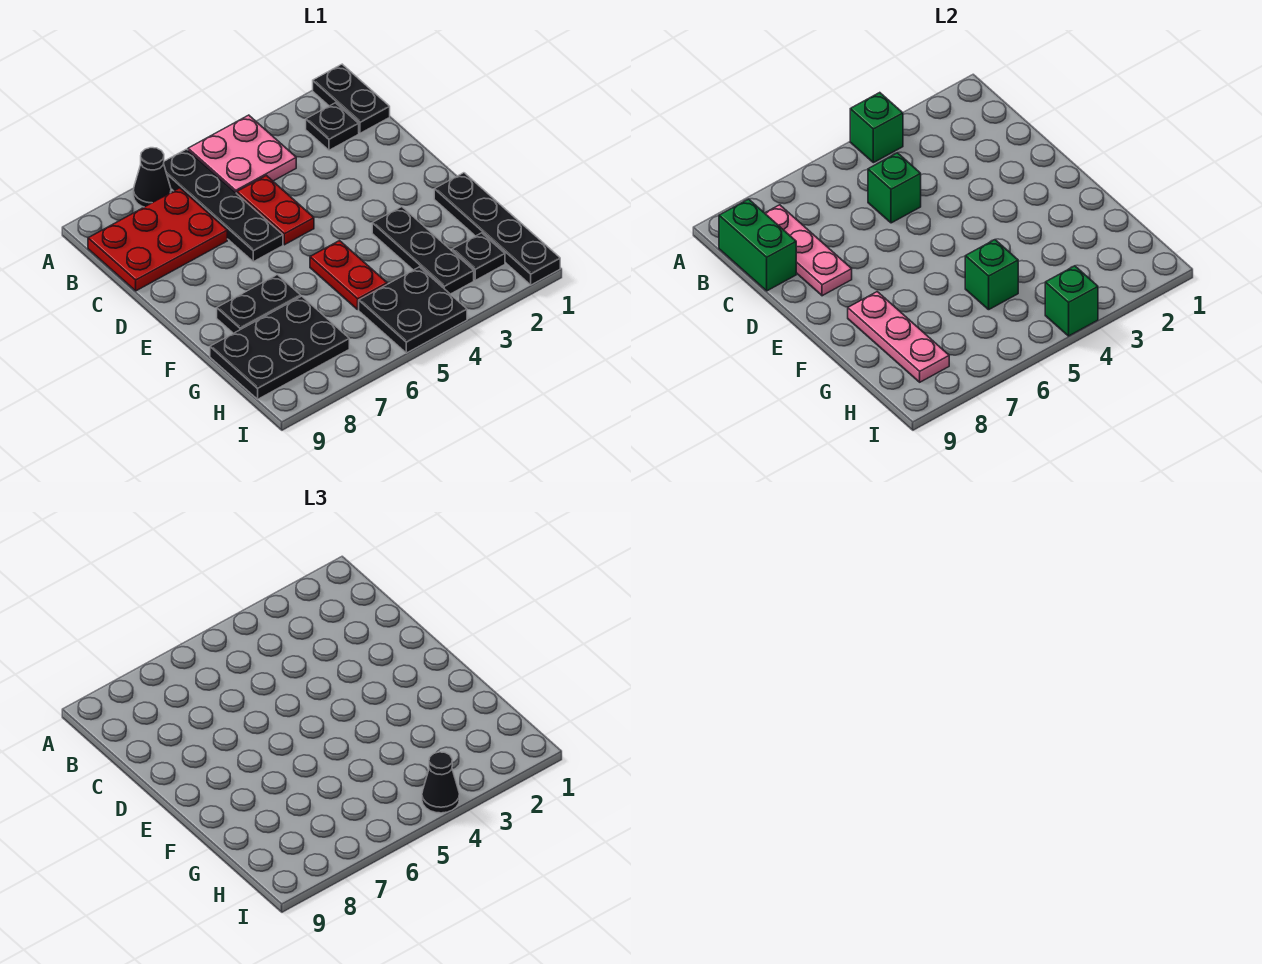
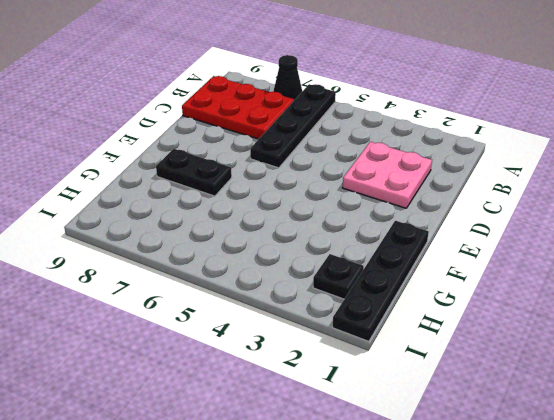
pink 2x2 plate [343,142,432,208] -> pink 2x2 plate moved to [188,115,296,193]
none -> black 1x2 plate [313,64,390,133]
none -> black 1x1 plate [306,103,359,150]
none -> red 1x2 plate [237,176,314,245]

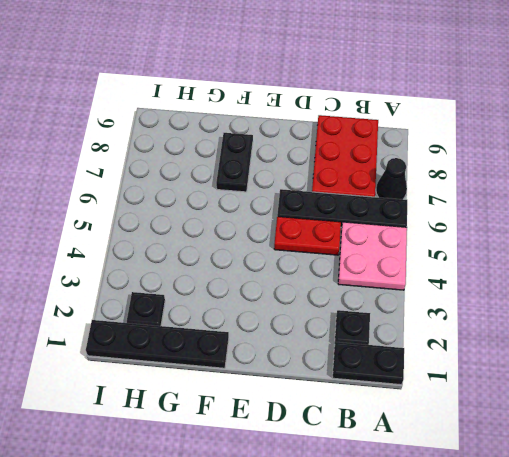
none -> black 1x3 plate [372,207,474,294]
none -> red 1x2 plate [310,241,387,310]
none -> black 2x3 plate [210,296,349,399]

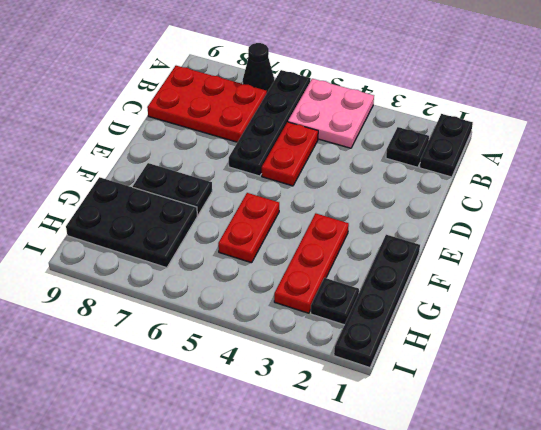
red 1x3 plate [274,213,349,313] -> black 1x3 plate [372,207,474,294]
none -> black 2x2 plate [359,267,467,353]
none -> green 1x1 brick [850,93,903,163]
none -> pink 1x3 plate [765,205,852,296]

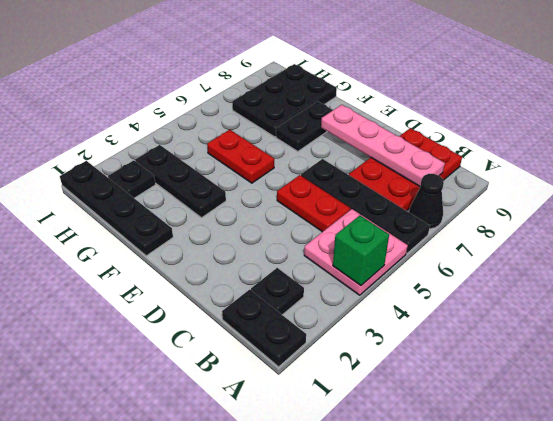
pink 1x4 plate [321,105,445,187] -> pink 1x3 plate [765,205,852,296]
none -> black 2x2 plate [359,267,467,353]
none -> green 1x2 brick [719,199,796,291]
none -> green 1x1 brick [868,153,921,223]

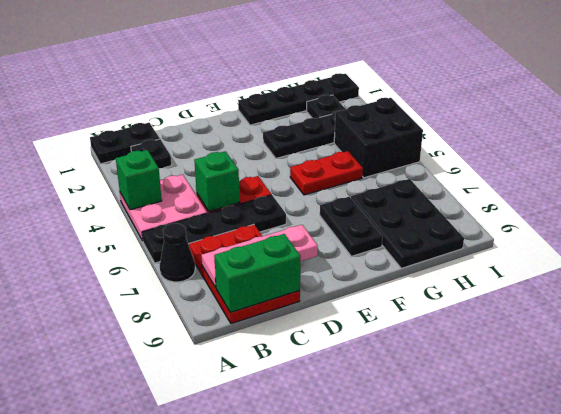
black 2x2 brick [334,98,423,178] -> black 2x2 plate [359,267,467,353]
none -> pink 1x3 plate [848,292,949,382]
none -> green 1x1 brick [965,240,1018,310]
none -> green 1x1 brick [1045,266,1098,336]

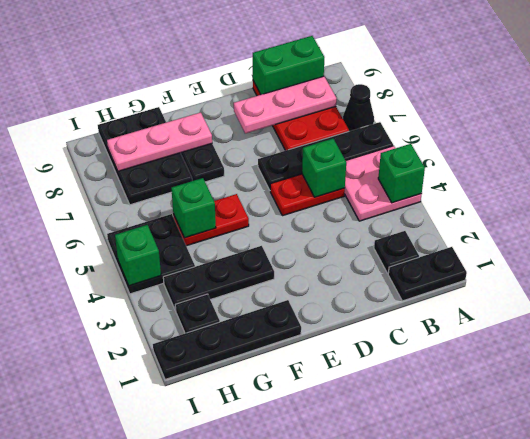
none -> black 1x1 cone [422,752,459,813]

